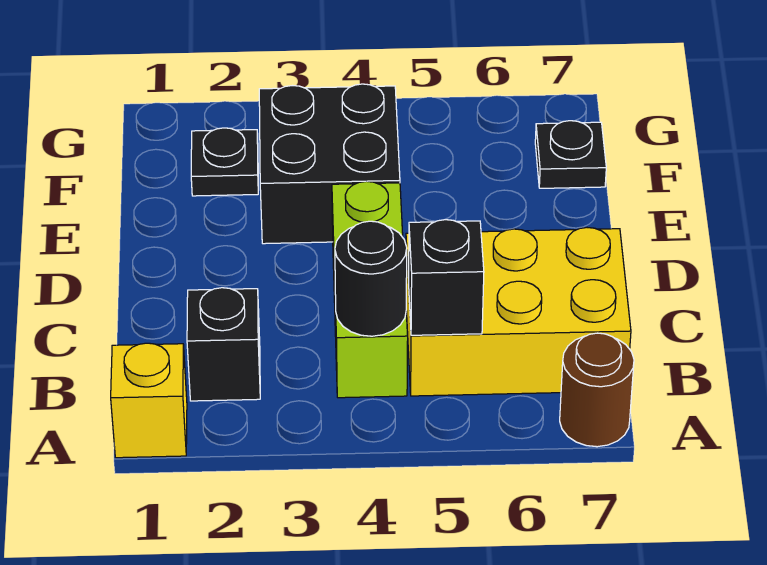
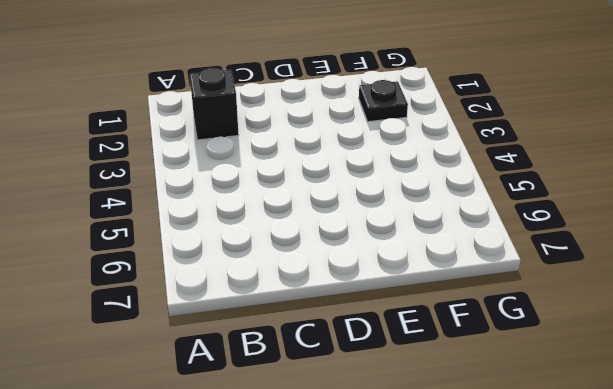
none -> yellow 1x1 brick [111,343,187,458]
none -> brown 1x1 round brick [560,333,634,447]

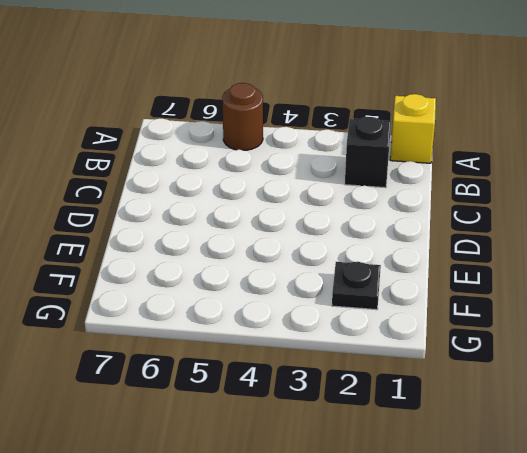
brown 1x1 round brick [222,83,263,150] -> brown 1x1 round brick moved to [560,333,634,447]
none -> lime 1x3 brick [332,181,408,398]
none -> yellow 2x3 brick [406,228,631,396]

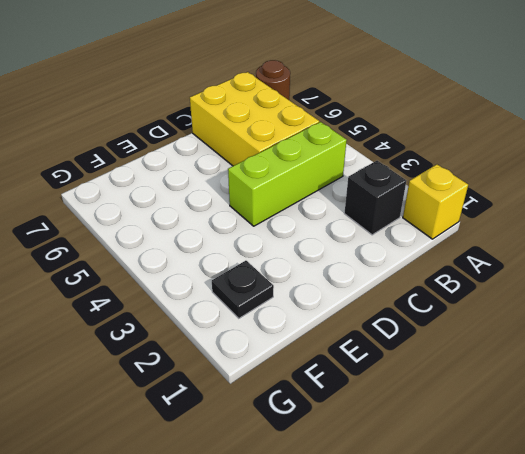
none -> black 2x2 brick [259,84,400,244]
none -> black 1x1 plate [535,121,606,188]

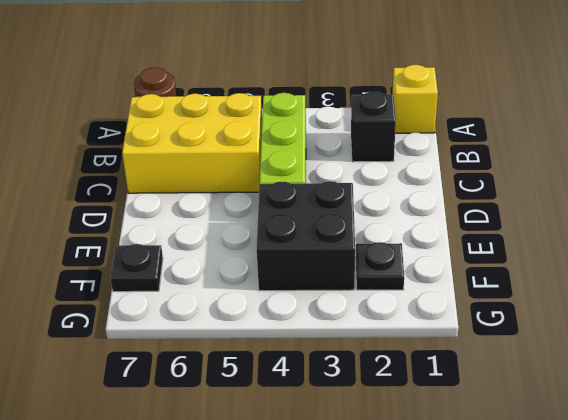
none -> black 1x1 round brick [335,221,407,336]
none -> black 1x1 brick [409,220,484,335]

